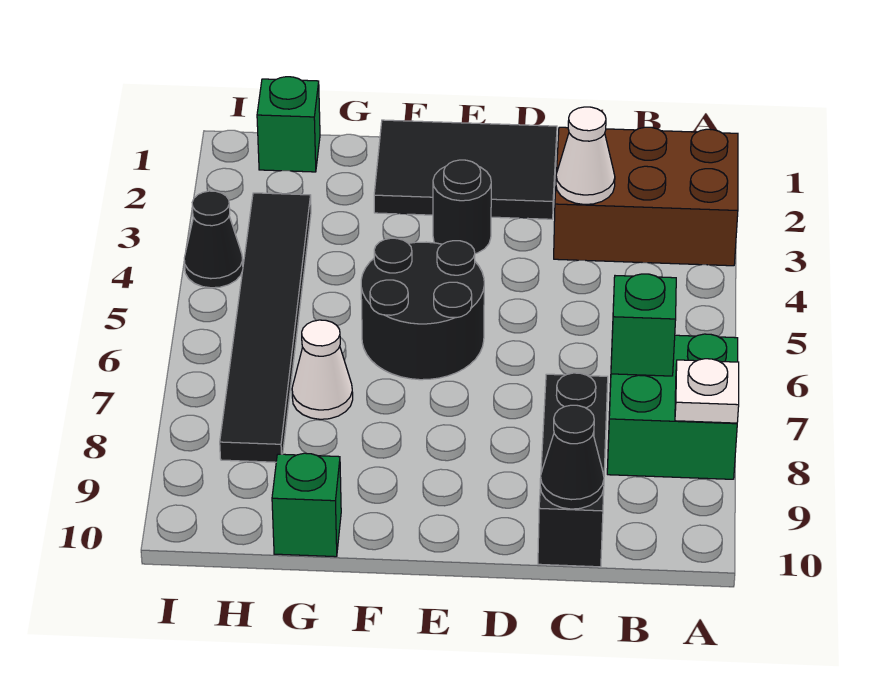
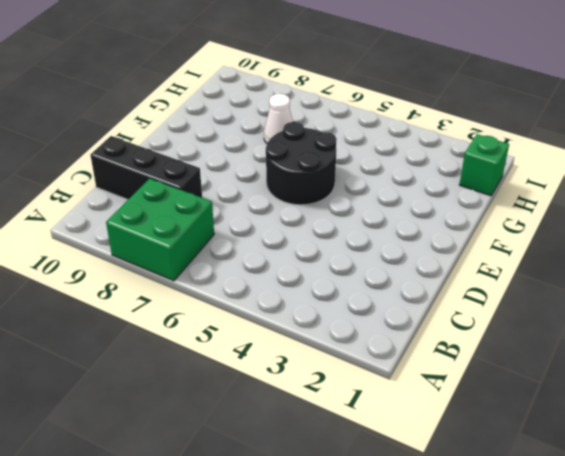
none -> brown 2x3 brick [554,127,738,266]
none -> black 2x3 tile [374,120,557,219]
none -> black 1x1 round brick [433,160,491,254]

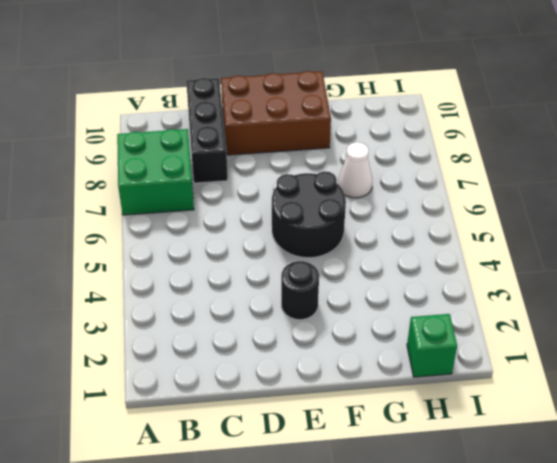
brown 2x3 brick [221,71,331,155] -> brown 2x3 brick moved to [554,127,738,266]
none -> black 2x3 tile [374,120,557,219]
none -> green 1x1 brick [272,453,341,557]
none -> black 1x6 tile [220,193,311,462]

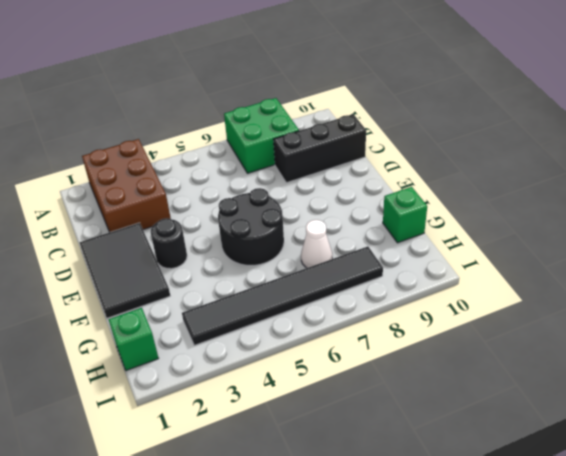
none -> black 1x1 cone [184,191,243,288]
none -> white 1x1 plate [675,359,739,423]
none -> green 1x1 brick [611,274,676,376]

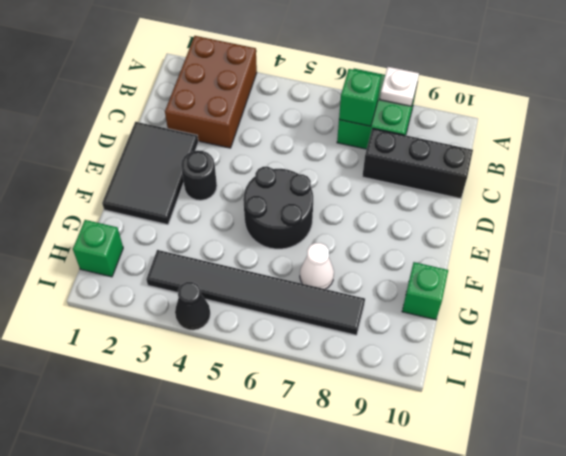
none -> white 1x1 cone [556,107,615,205]
none -> black 1x1 cone [540,405,604,509]

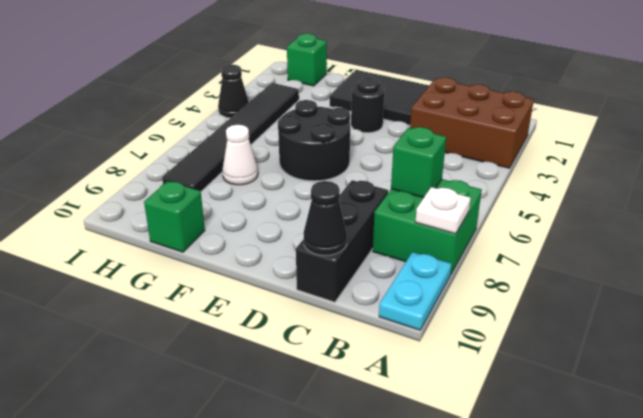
cyan 1x2 plate [379,252,452,330] -> none
none -> white 1x1 cone [556,107,615,205]

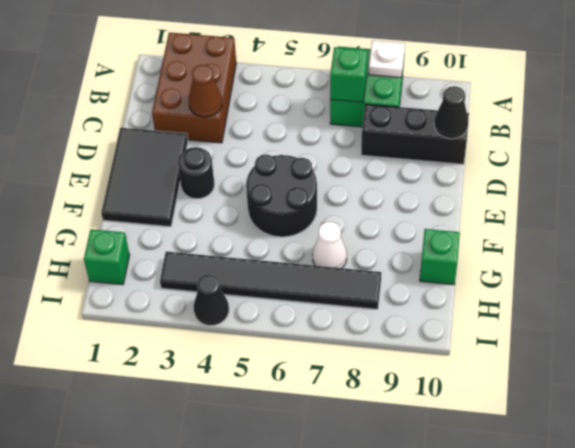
brown 1x1 cone [189,65,222,117] -> white 1x1 cone [556,107,615,205]

